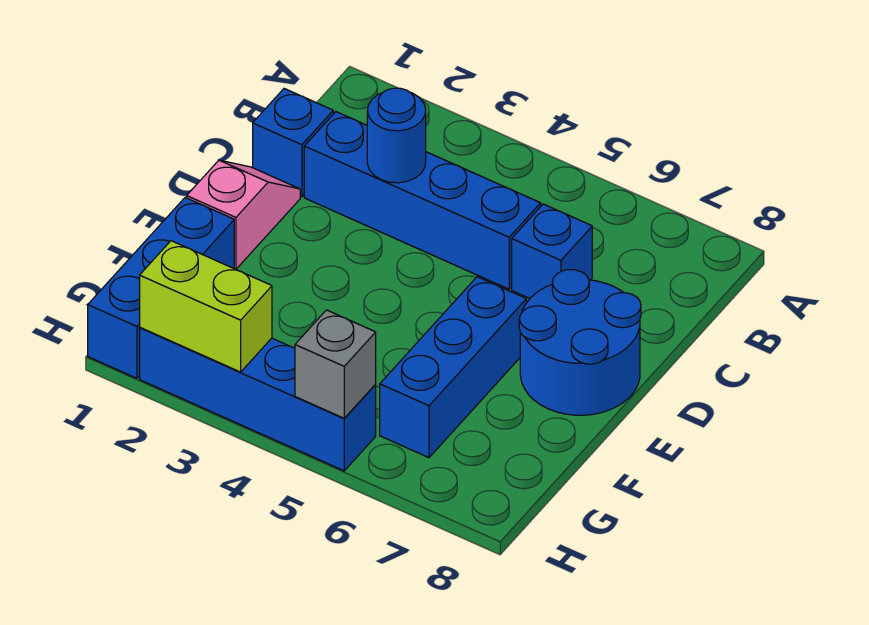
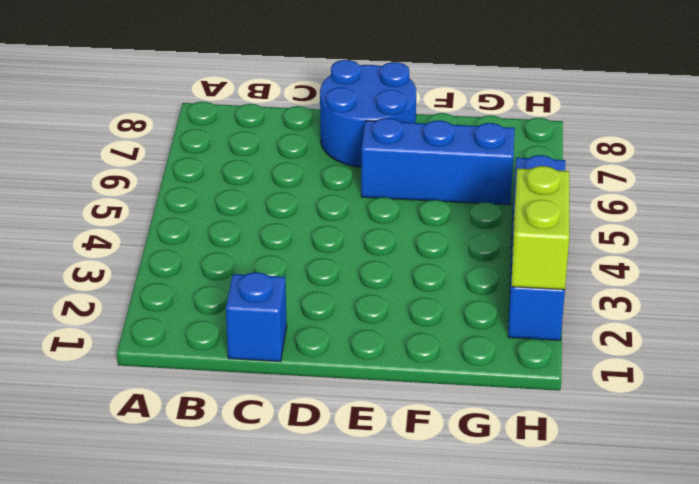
none -> blue 1x4 brick [304,112,541,289]
none -> blue 1x1 brick [512,204,592,298]

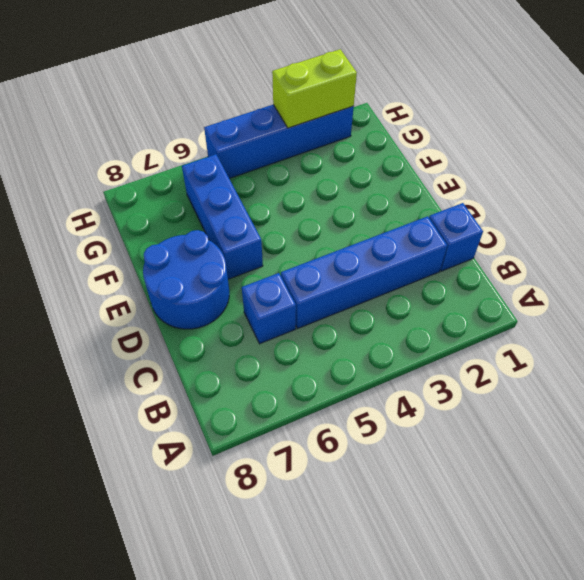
none -> pink 1x2 slope [187,160,300,269]
none -> blue 1x3 brick [88,197,234,378]

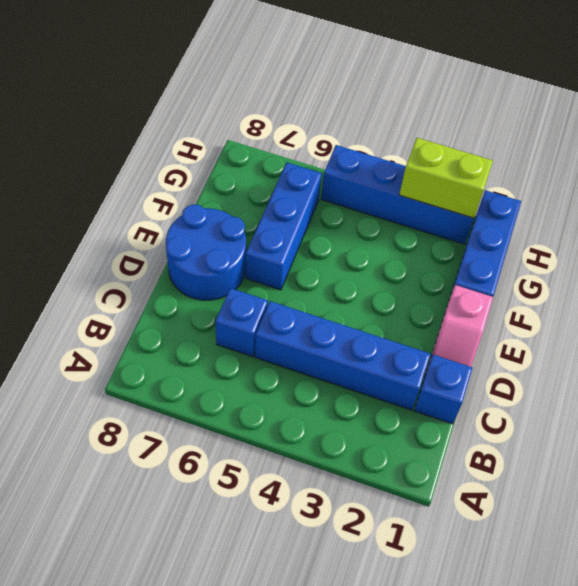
none -> blue 1x1 round brick [367,88,426,183]
none -> grey 1x1 brick [295,310,376,418]

